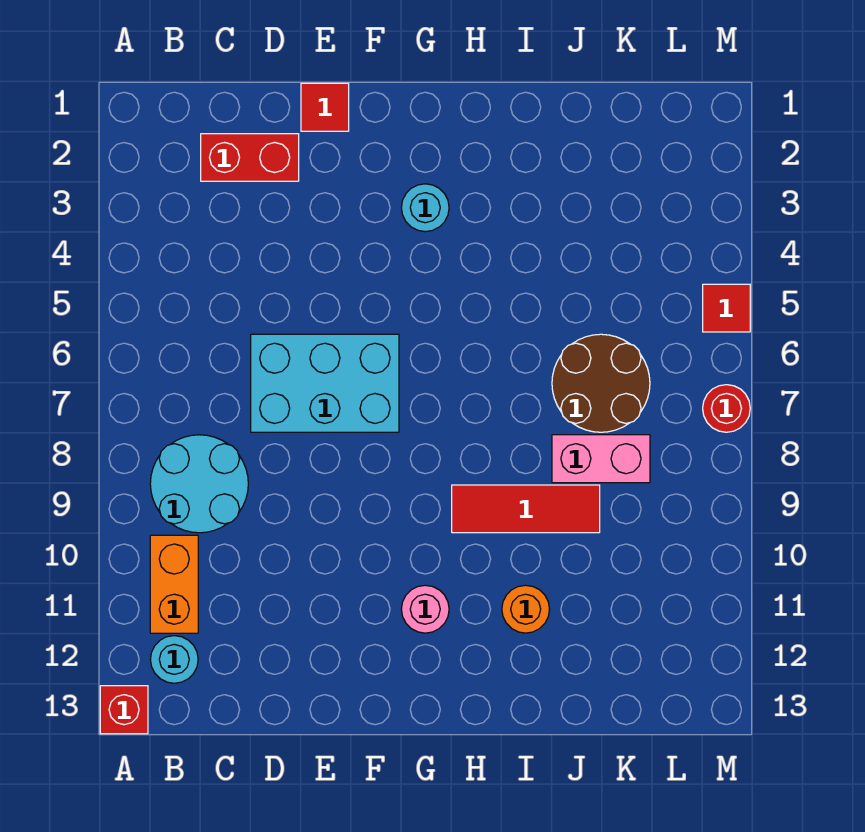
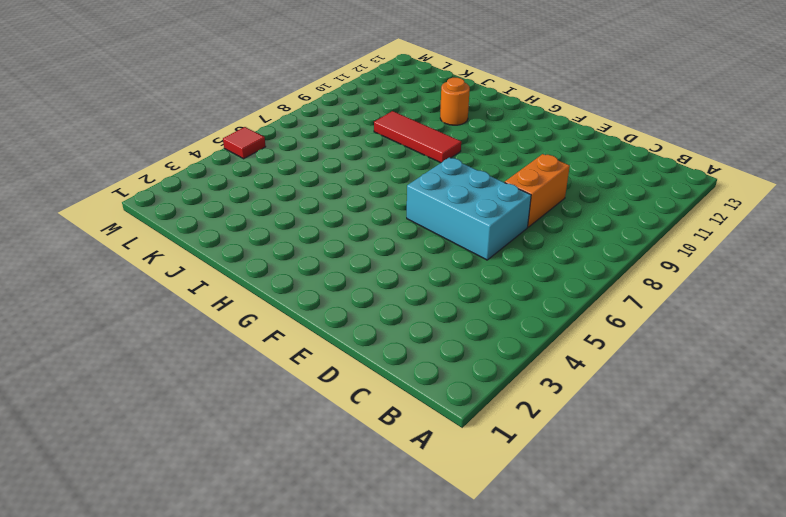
orange 1x2 brick [505,154,570,227] -> orange 1x2 brick moved to [150,535,198,633]
none -> red 1x1 brick [100,686,148,734]
none -> cyan 2x2 round brick [150,435,248,533]
none -> cyan 1x1 round brick [150,636,198,683]

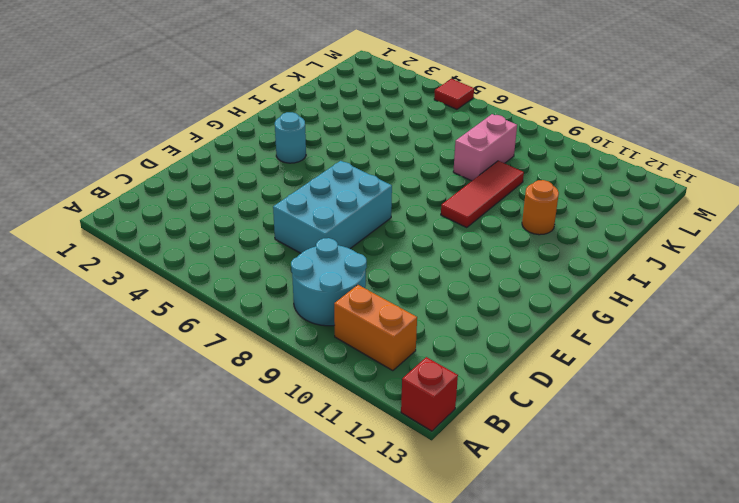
none -> cyan 1x1 round brick [150,636,198,683]
none -> red 1x2 brick [201,134,299,181]
none -> red 1x1 tile [301,83,349,131]

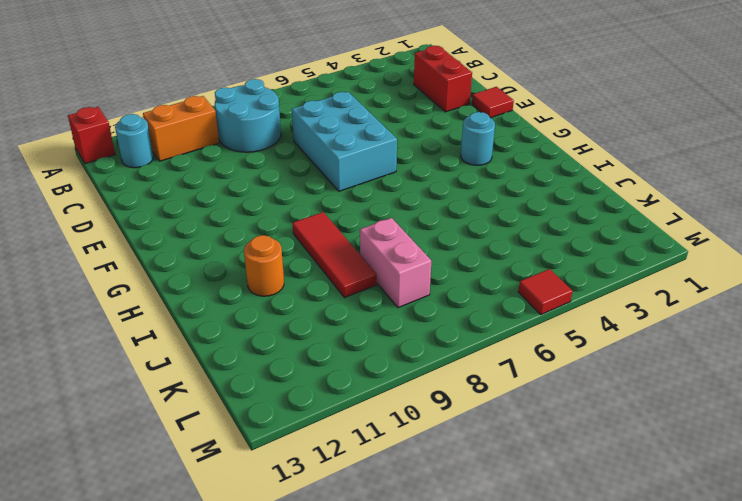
none -> pink 1x1 round brick [401,585,449,633]
none -> brown 2x2 round brick [552,334,650,432]
none -> red 1x1 round brick [703,385,750,432]

